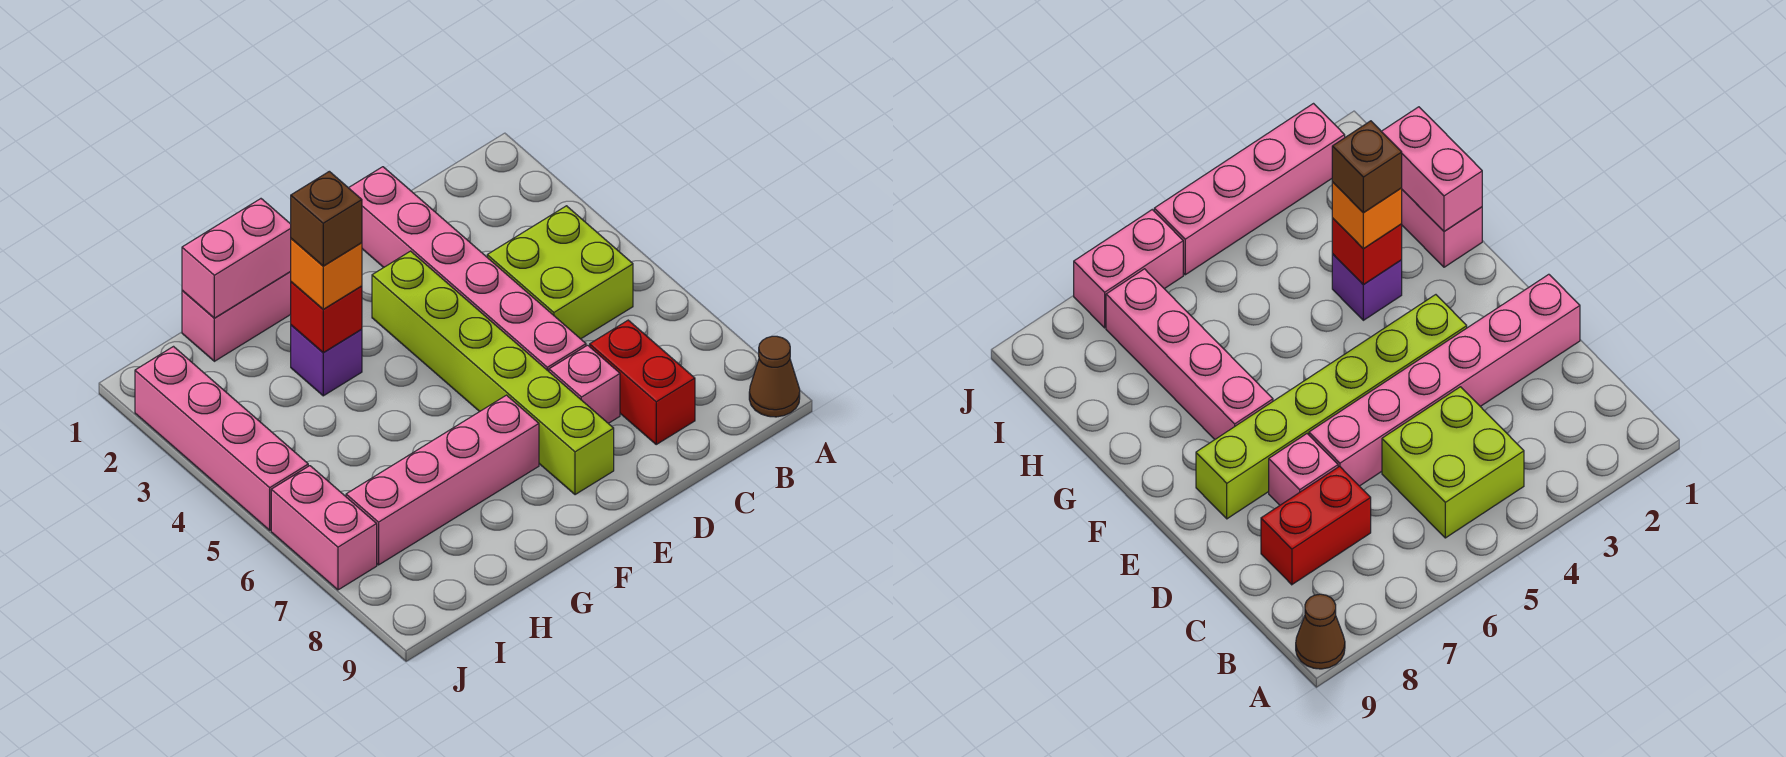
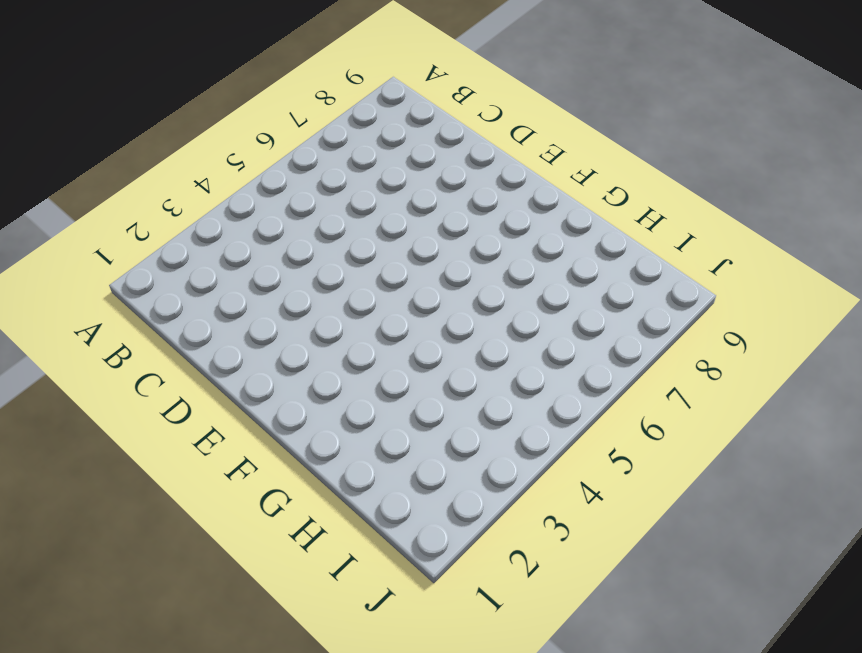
none -> brown 1x1 cone [749,336,800,417]
none -> lime 2x2 brick [487,206,633,339]
none -> red 1x2 brick [590,320,695,444]

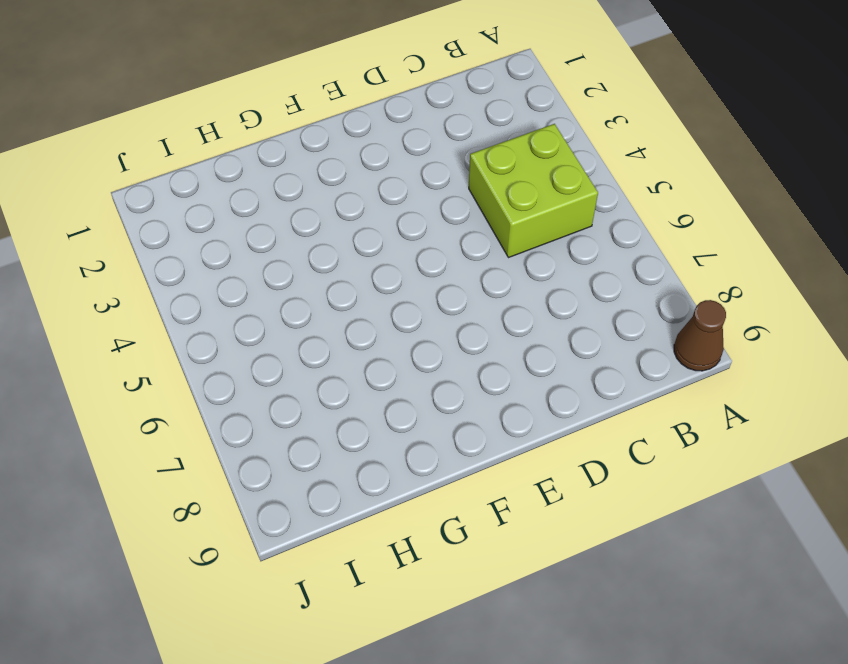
none -> red 1x2 brick [590,320,695,444]
none -> pink 1x6 brick [349,167,586,371]
none -> pink 1x1 brick [549,345,620,423]

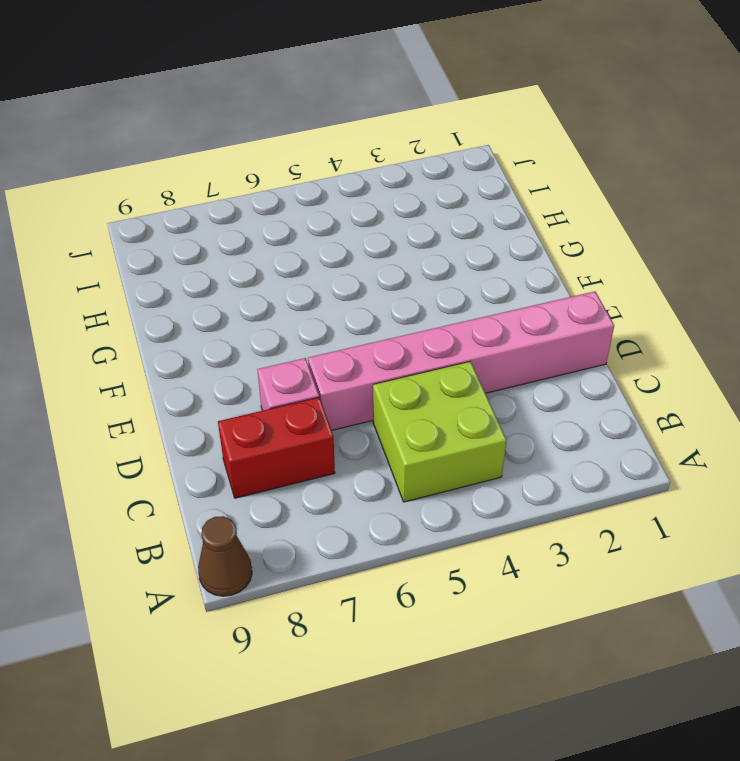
none -> lime 1x6 brick [372,251,614,495]
none -> pink 1x4 brick [346,395,539,565]
none -> pink 1x2 brick [182,272,291,361]

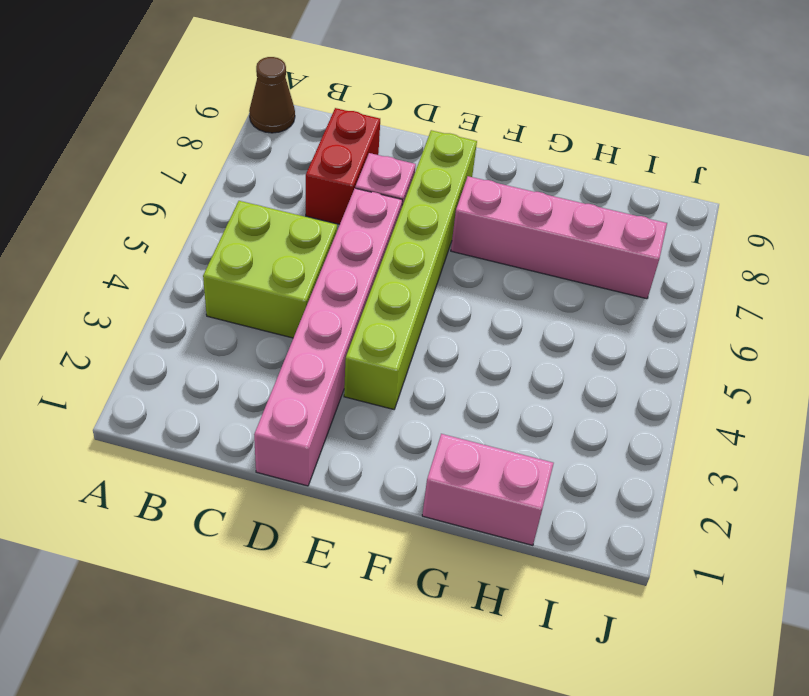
none -> purple 1x1 brick [291,325,362,396]
none -> pink 1x4 brick [135,347,308,530]
none -> pink 1x2 brick [271,466,377,590]

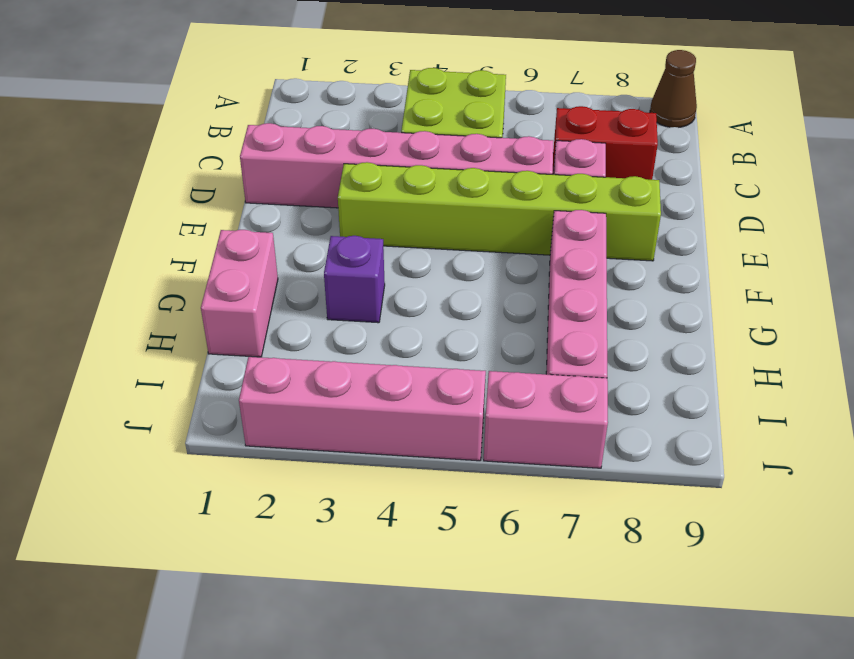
none -> pink 1x2 brick [182,199,291,318]
none -> red 1x1 brick [291,282,362,352]
none -> orange 1x1 brick [290,239,362,309]

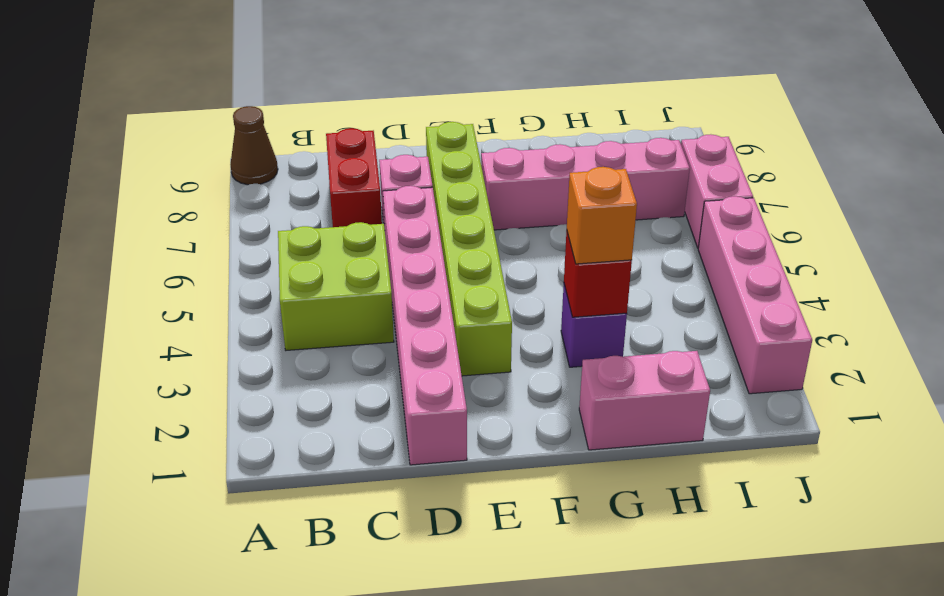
none -> pink 1x2 brick [182,199,291,318]
none -> brown 1x1 brick [291,171,362,266]

